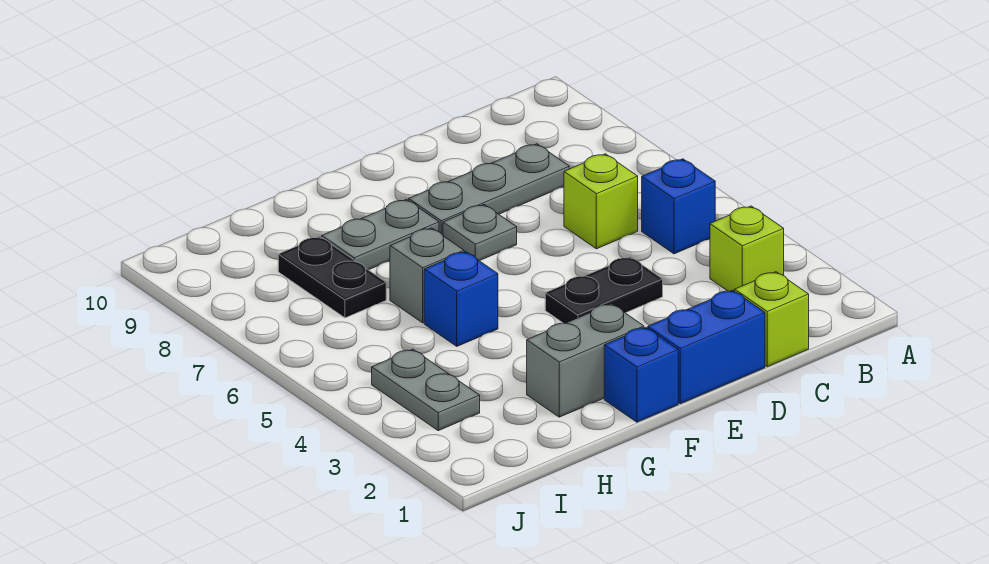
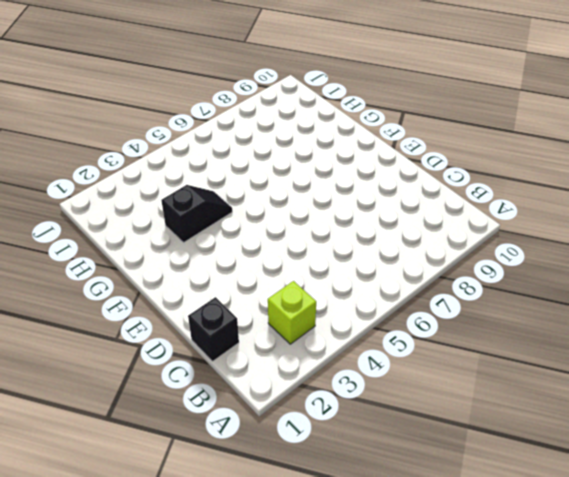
black 1x1 brick [188,297,239,361] -> lime 1x1 brick [735,272,809,367]
black 1x2 slope [161,185,232,242] -> none
none -> blue 1x1 brick [642,159,715,254]
none -> lime 1x1 brick [564,154,638,249]
none -> grey 1x3 plate [409,144,569,235]

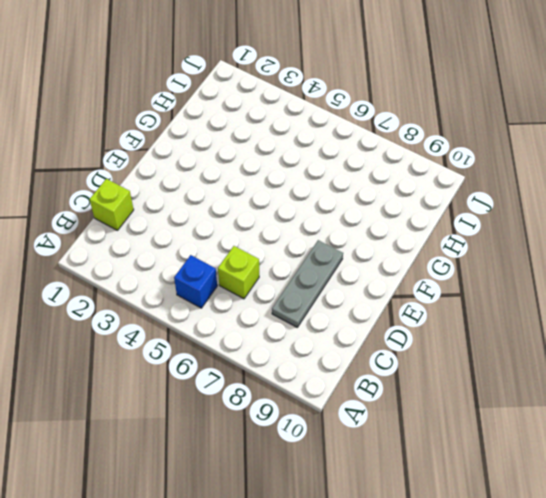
none -> lime 1x1 brick [710,206,784,291]
none -> blue 1x2 brick [648,290,765,404]
none -> black 1x2 plate [545,257,663,323]

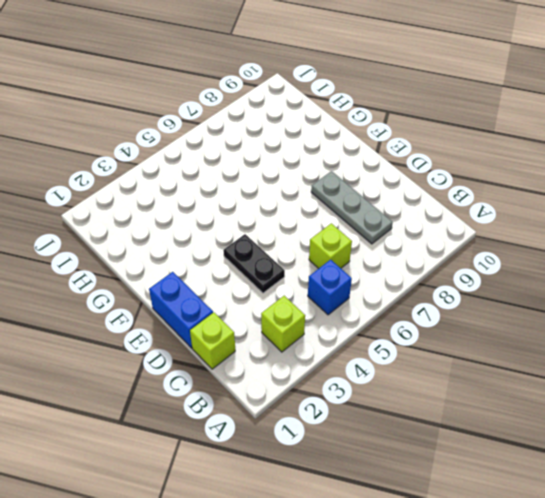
none -> grey 1x1 plate [443,205,517,261]
none -> blue 1x1 brick [604,327,678,422]
none -> grey 1x2 brick [527,304,644,417]

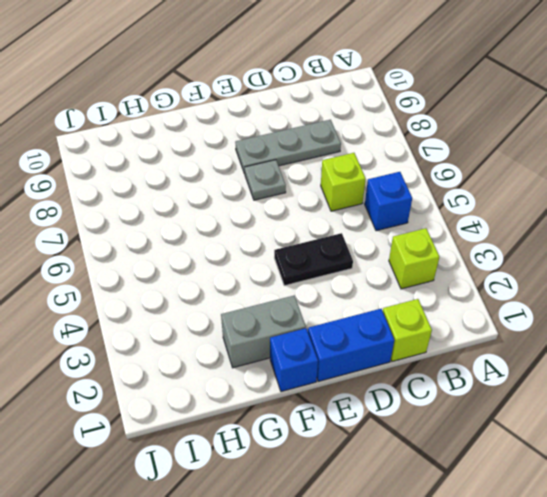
none -> grey 1x2 plate [322,199,439,270]
none -> blue 1x1 brick [424,252,498,346]
none -> grey 1x1 brick [390,228,464,323]

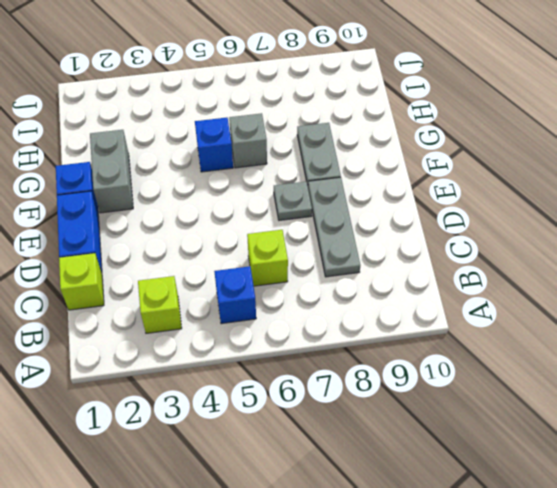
none -> black 1x2 plate [545,257,663,323]
none -> black 1x2 plate [278,236,386,318]
none -> grey 1x2 plate [372,349,480,431]

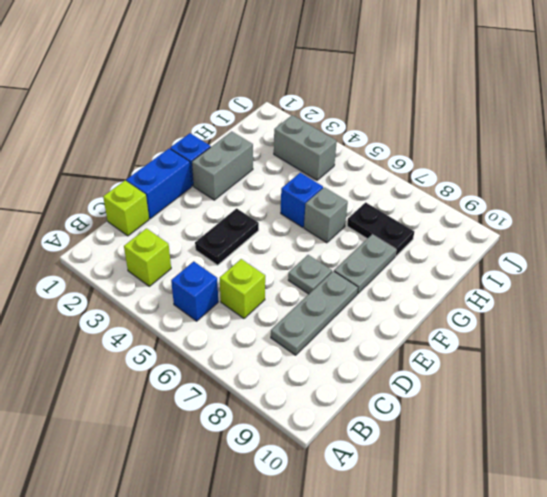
grey 1x2 brick [274,115,337,180] -> grey 1x2 plate [372,349,480,431]

